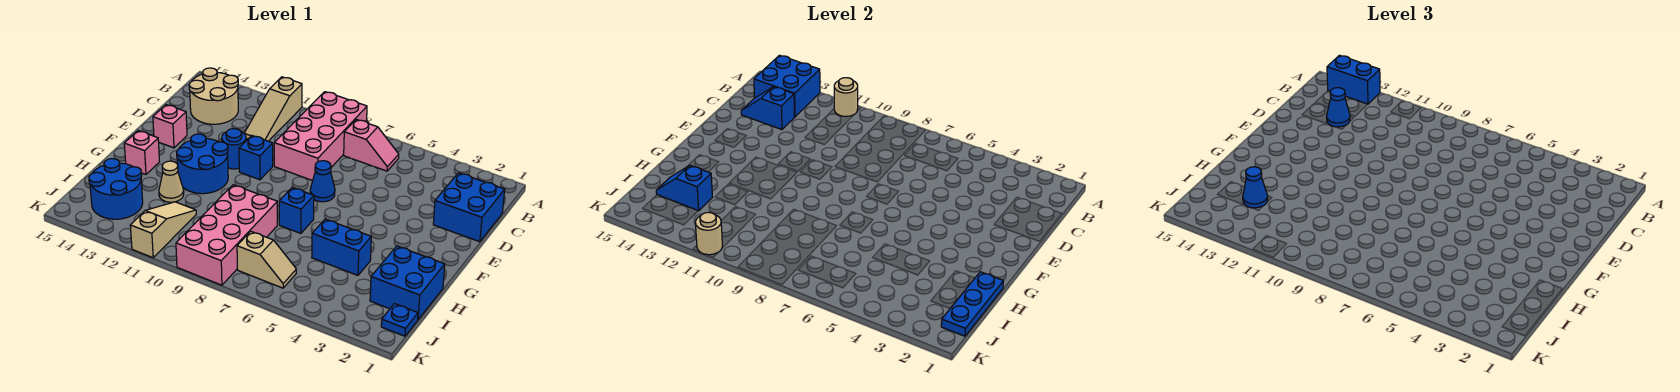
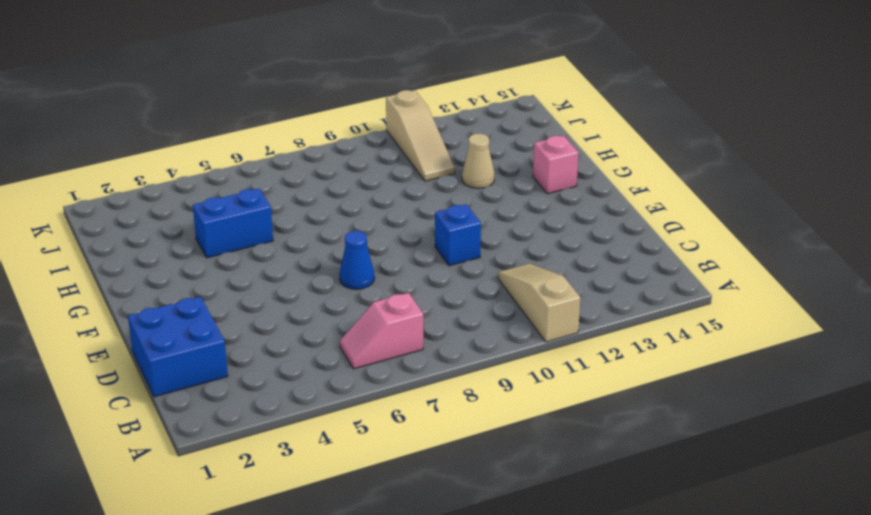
none -> pink 2x4 brick [274,92,367,181]
none -> tan 2x2 round brick [189,68,238,124]
none -> blue 1x1 round brick [222,129,246,169]

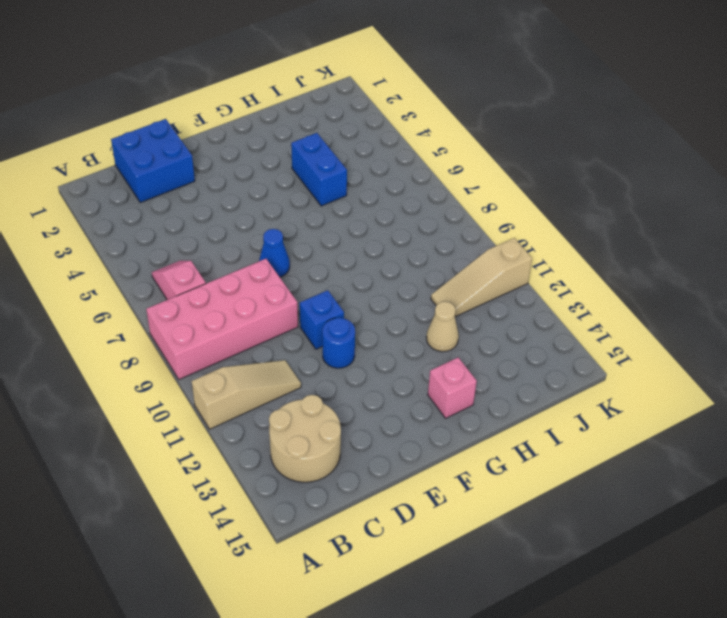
none -> pink 1x1 brick [153,105,187,148]
none -> blue 2x2 round brick [177,134,228,194]
none -> blue 1x1 brick [279,187,314,233]

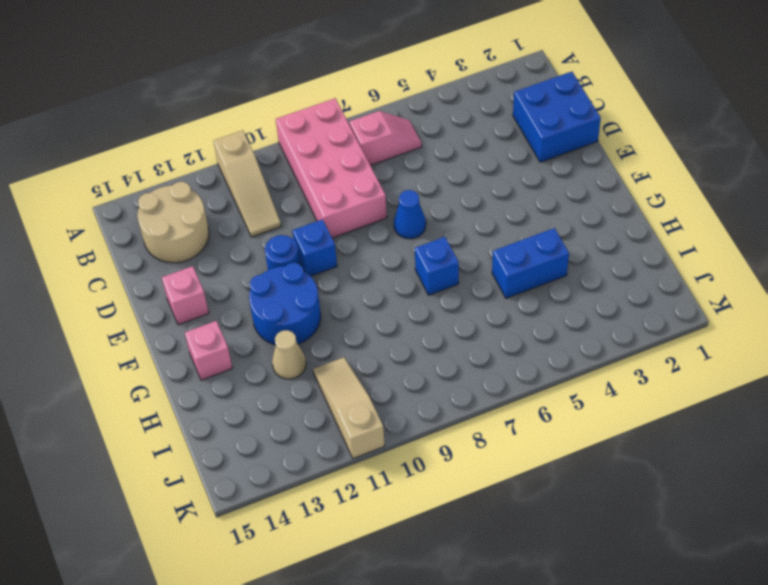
none -> blue 2x2 brick [370,246,445,319]
none -> pink 2x4 brick [176,185,277,285]
none -> blue 2x2 round brick [89,159,143,219]

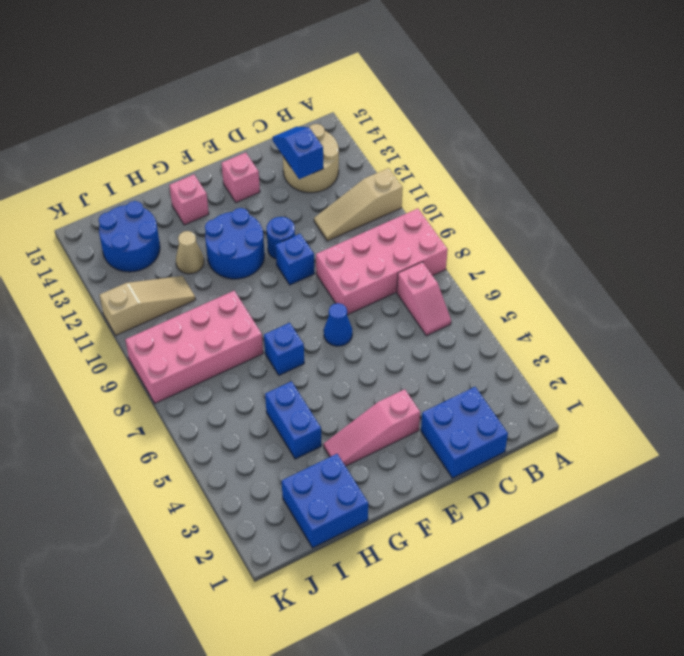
pink 1x3 slope [323,389,420,466] -> none
none -> blue 1x1 plate [381,304,418,336]
none -> tan 1x2 slope [237,231,296,288]
none -> tan 1x1 round brick [834,78,858,117]

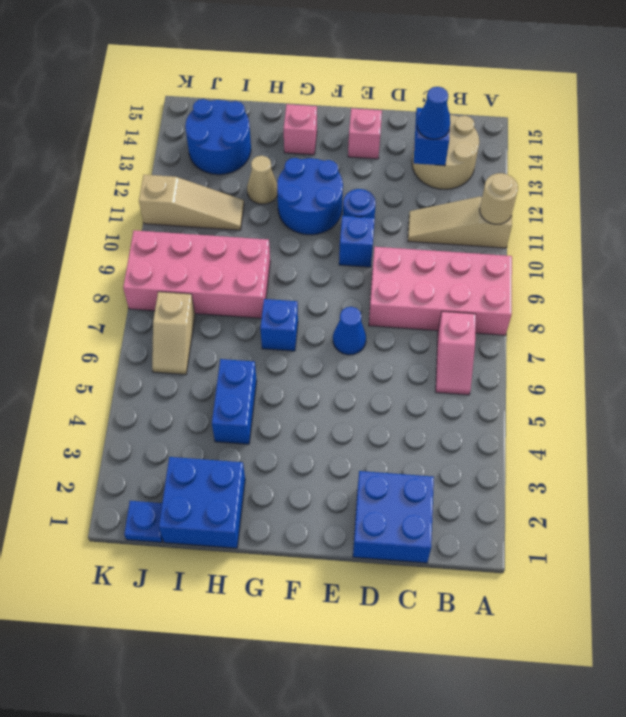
none -> blue 2x2 brick [754,55,820,117]
none -> blue 1x3 plate [941,272,1003,336]
none -> blue 1x2 slope [656,165,713,211]

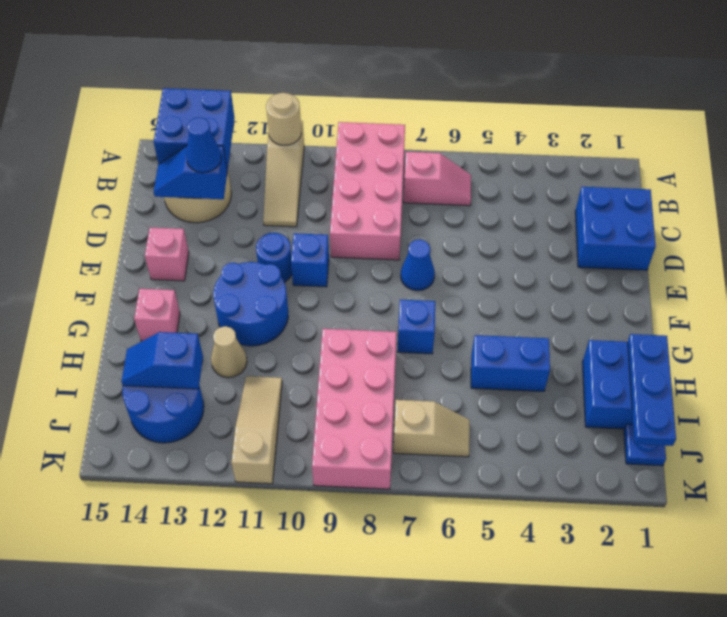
none -> tan 1x1 round brick [695,212,722,255]
none -> blue 1x2 brick [1327,55,1380,104]
none -> blue 1x1 cone [1243,167,1268,208]

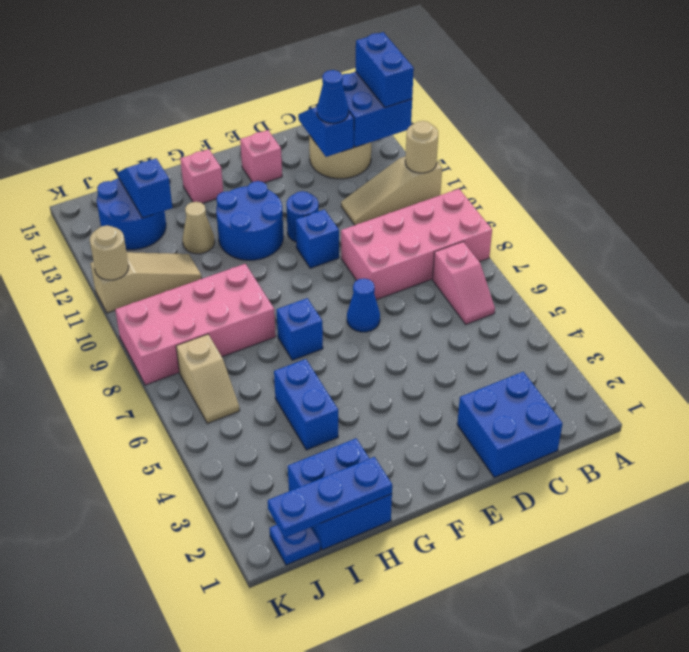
none -> blue 1x1 cone [1243,167,1268,208]

